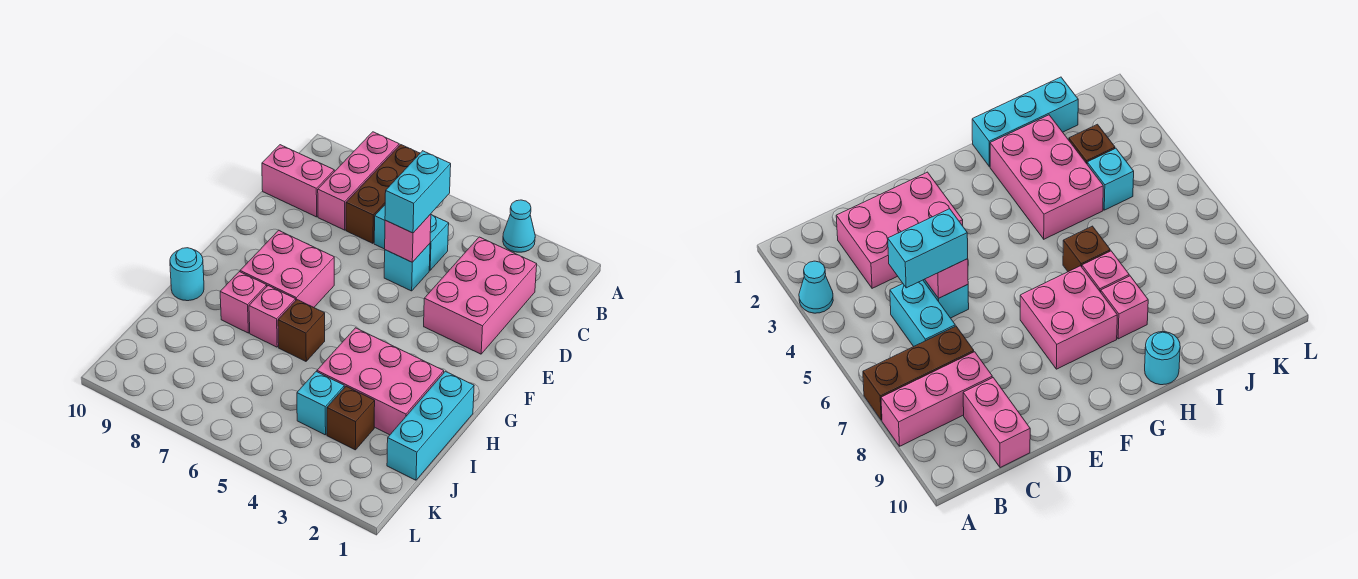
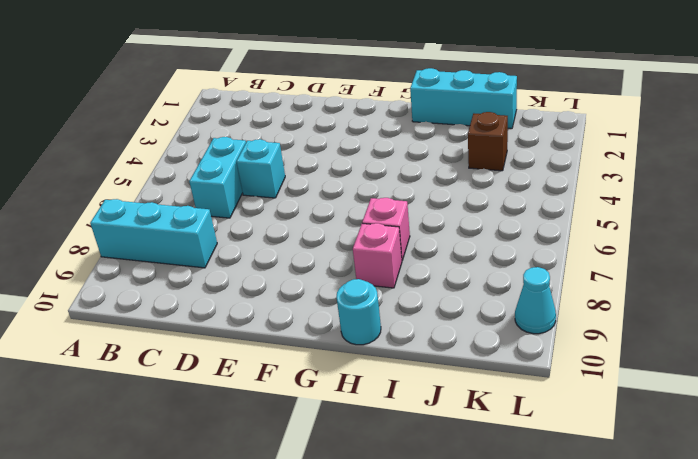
cyan 1x3 brick [90,199,217,268] -> pink 1x3 brick [318,132,399,230]
cyan 1x1 cone [515,267,556,334] -> cyan 1x1 cone moved to [503,200,535,252]
none -> brown 1x3 brick [346,145,420,243]
none -> pink 2x3 brick [424,237,537,354]
none -> pink 1x2 brick [262,145,334,217]

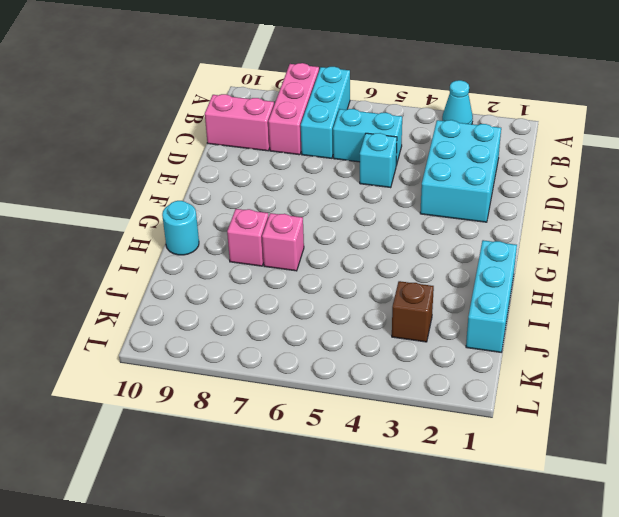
cyan 1x3 brick [301,67,350,158] -> brown 1x3 brick [346,145,420,243]
cyan 2x3 brick [420,120,501,222] -> pink 2x3 brick [424,237,537,354]
none -> pink 2x2 brick [240,230,334,307]
none -> pink 2x3 brick [317,328,444,435]
none -> brown 1x1 brick [278,300,325,361]

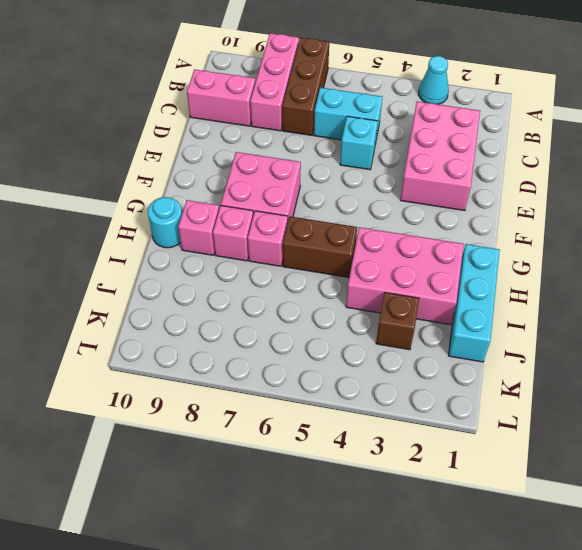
brown 1x2 brick [283,216,357,277] -> brown 1x1 brick [278,300,325,361]
pink 1x1 brick [178,200,219,255] -> pink 1x1 brick moved to [385,214,431,262]
none -> cyan 1x1 brick [297,372,344,435]
none -> cyan 1x2 brick [385,151,451,233]

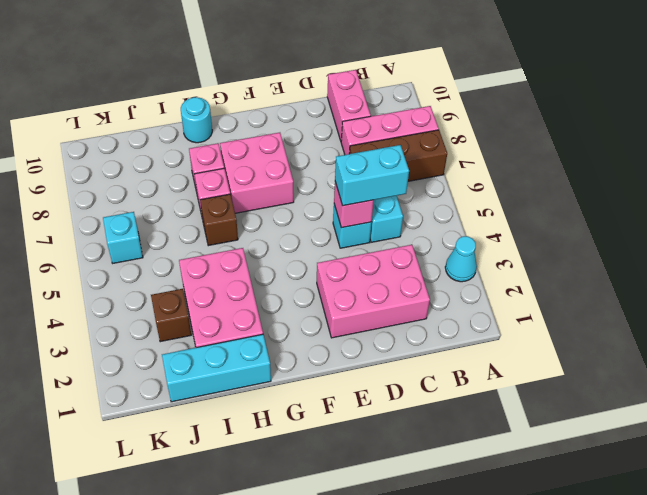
cyan 1x1 brick [103,212,143,263] -> cyan 1x1 brick moved to [297,372,344,435]

